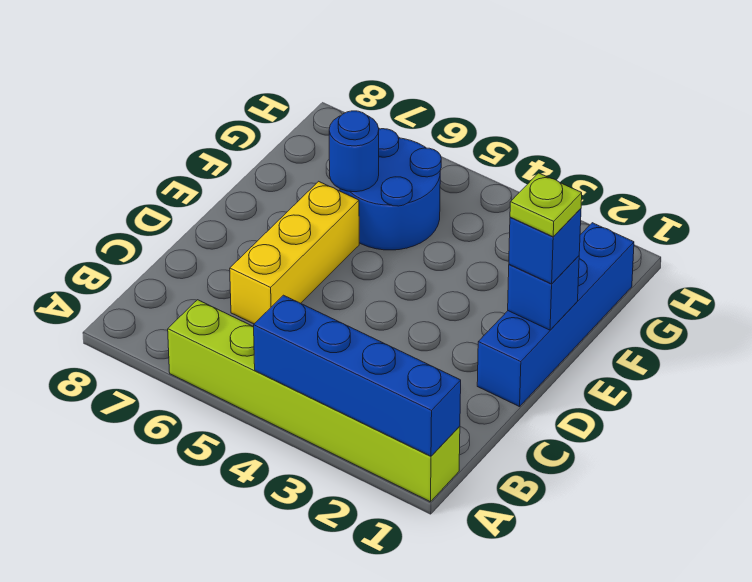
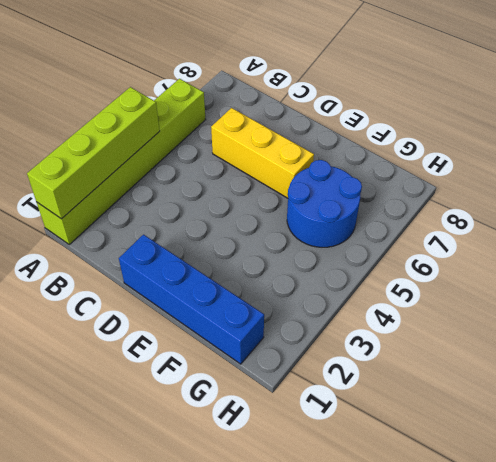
lime 1x4 brick [27,87,160,219] -> blue 1x4 brick [254,295,461,456]
none -> blue 1x1 brick [508,256,579,330]
none -> blue 1x1 round brick [329,111,379,192]

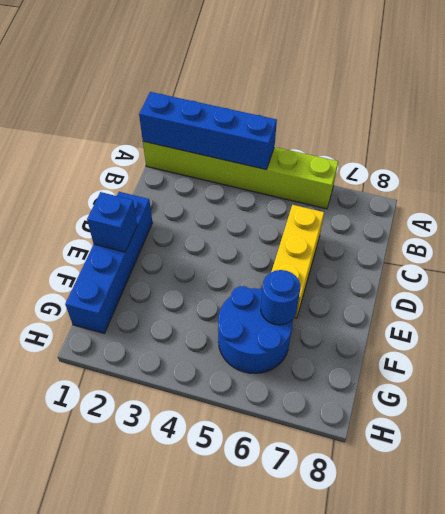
none -> blue 1x1 brick [509,209,581,284]
none -> lime 1x1 plate [510,173,582,237]

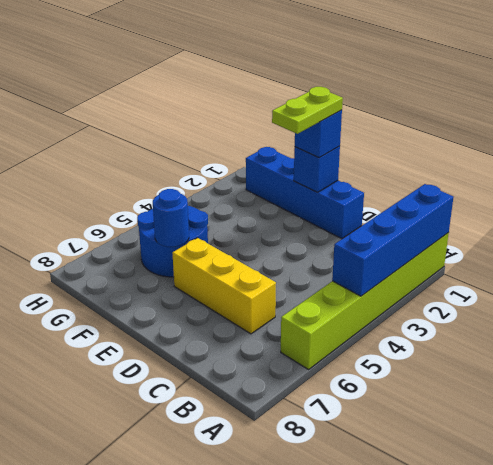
lime 1x2 plate [272,87,343,134] -> lime 1x1 plate [510,173,582,237]

